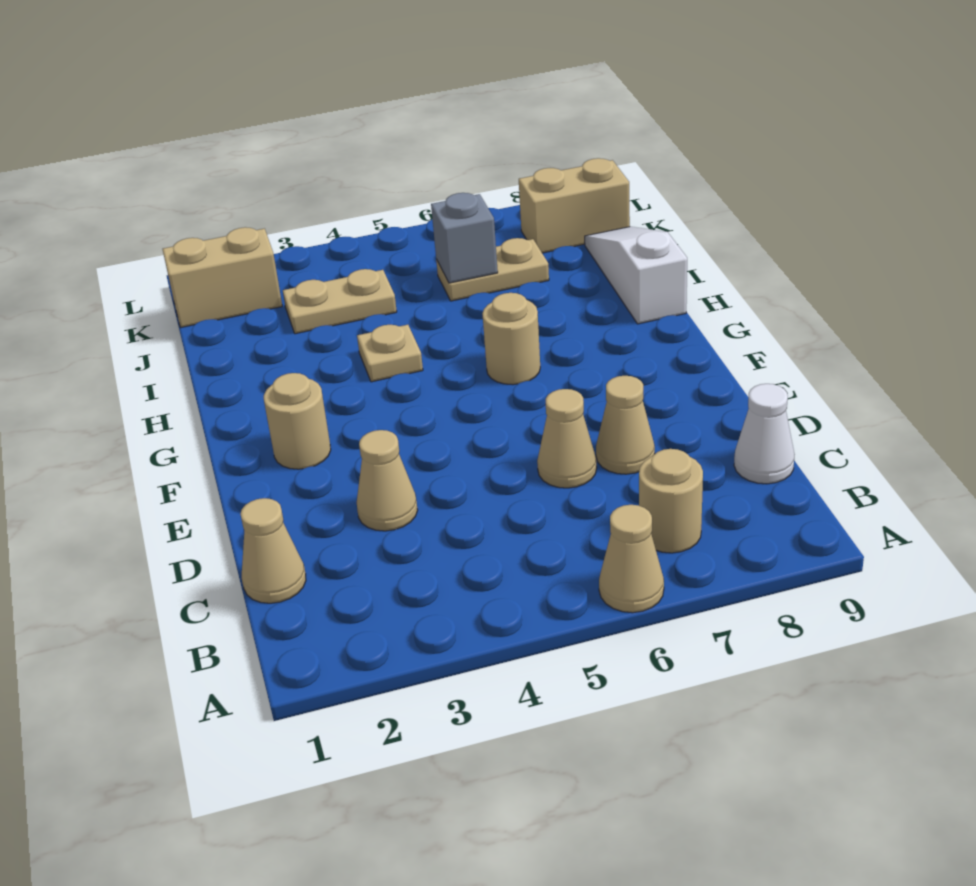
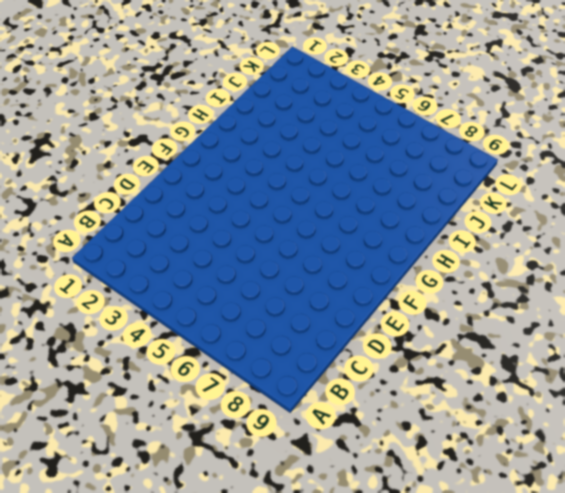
none -> tan 1x1 cone [599,505,664,613]
none -> tan 1x1 round brick [639,449,703,553]
none -> tan 1x1 cone [240,498,306,603]

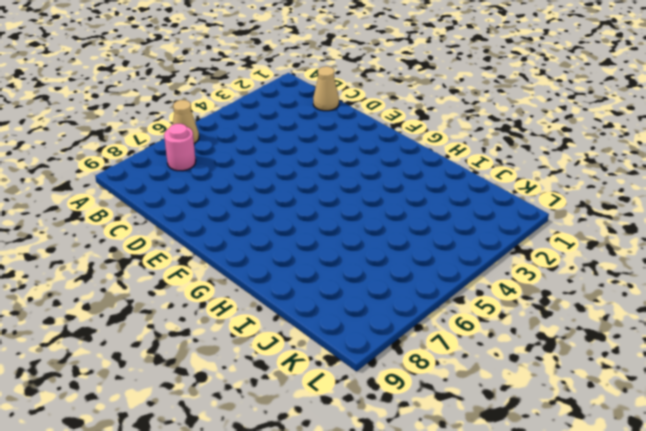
pink 1x1 round brick [164,124,196,171] -> tan 1x1 round brick [639,449,703,553]
none -> white 1x1 cone [734,384,794,484]
none -> tan 1x1 cone [357,430,418,531]
none -> tan 1x1 cone [537,389,597,488]

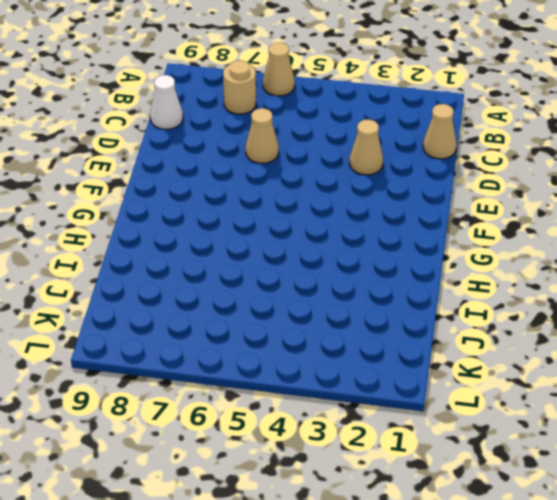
none -> tan 1x1 cone [596,376,655,474]
none -> tan 1x1 round brick [264,373,331,469]
none -> tan 1x1 round brick [482,293,540,385]

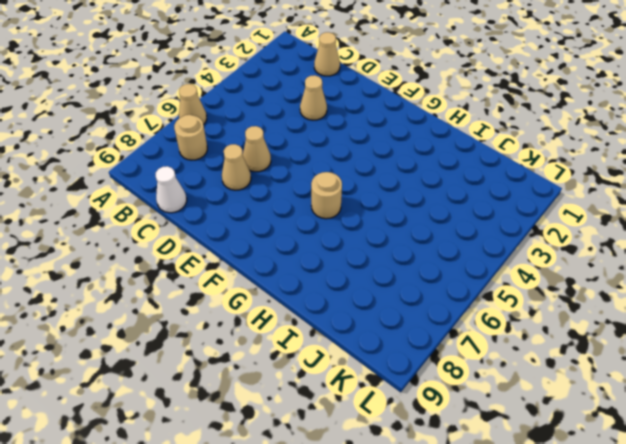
none -> tan 1x1 round brick [264,373,331,469]
none -> tan 1x1 plate [357,325,423,382]
none -> white 1x3 slope [585,227,687,324]

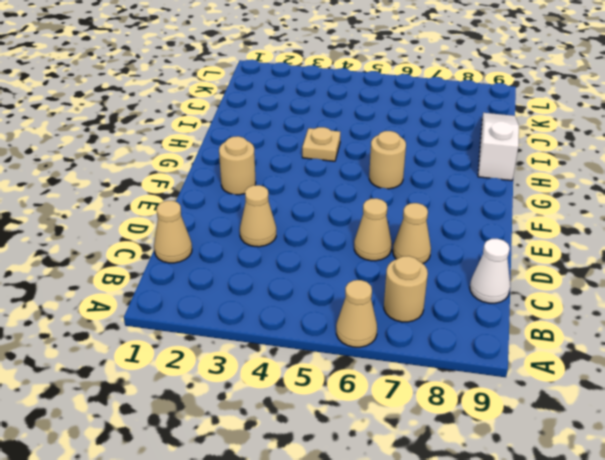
none -> tan 1x2 plate [283,269,397,334]
none -> tan 1x2 plate [436,238,549,301]
none -> tan 1x2 brick [163,227,282,327]

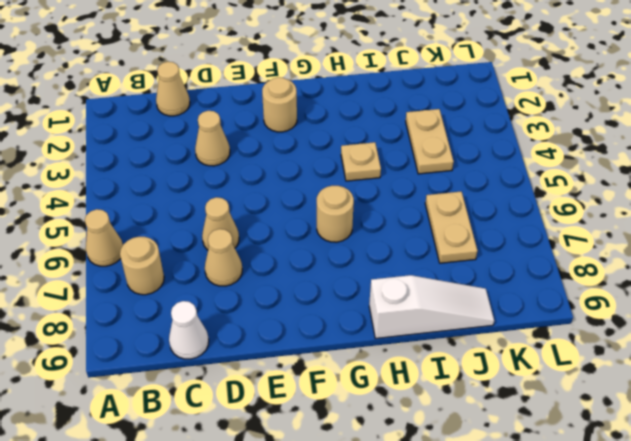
none -> tan 1x2 brick [163,227,282,327]
none -> tan 1x2 brick [519,158,630,253]
none -> grey 1x1 brick [431,193,498,283]

